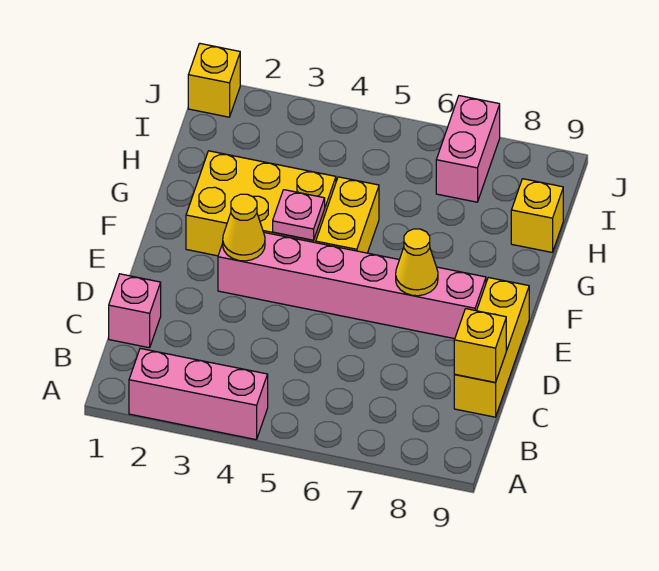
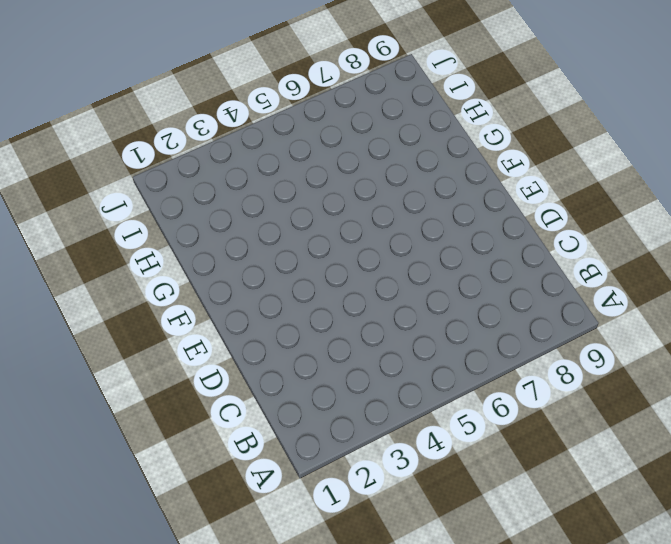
none -> pink 1x3 brick [129,348,268,440]
none -> pink 1x1 brick [109,274,161,348]
none -> yellow 1x3 brick [454,277,529,417]

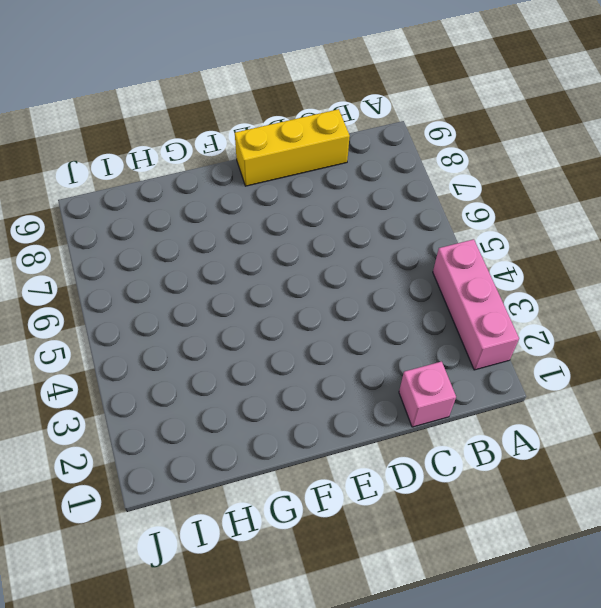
none -> pink 1x6 brick [218,233,486,339]
none -> yellow 2x3 brick [186,151,336,256]
none -> yellow 1x2 brick [316,177,379,253]

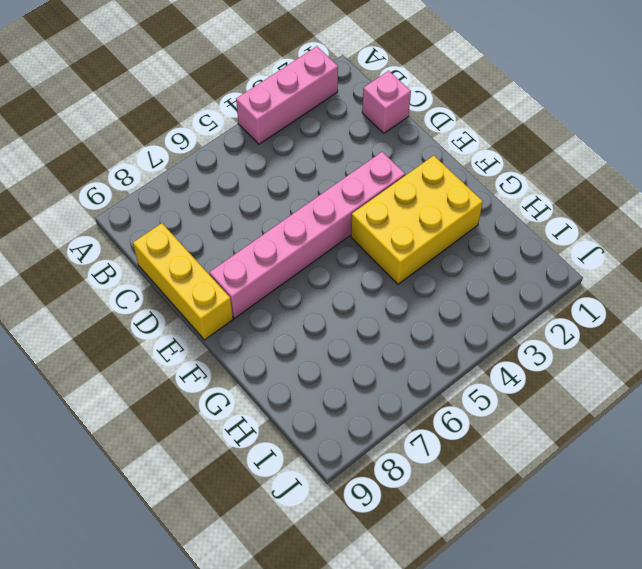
none -> yellow 1x2 brick [316,177,379,253]
none -> yellow 1x1 brick [511,179,563,252]
none -> pink 1x2 brick [436,96,500,202]

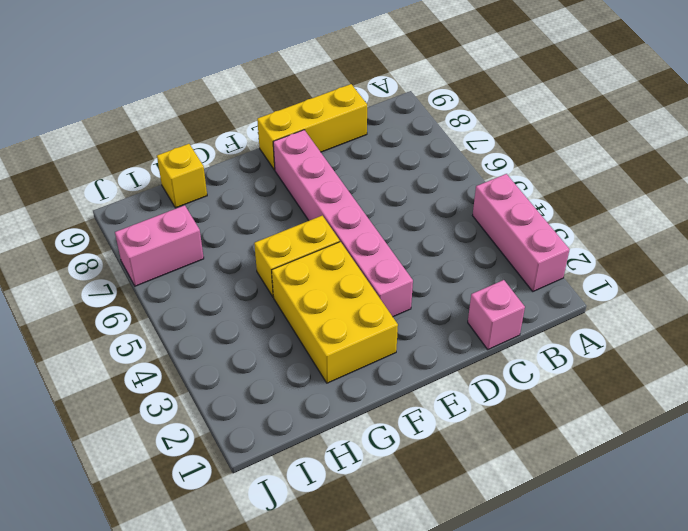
none -> yellow 1x1 brick [188,43,240,117]
none -> yellow 1x1 brick [454,309,506,383]
none -> yellow 1x1 cone [223,194,265,261]

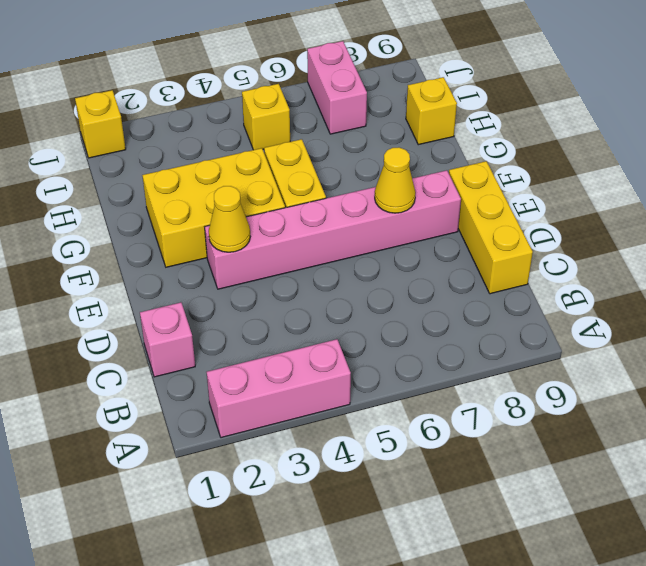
yellow 1x1 brick [242,84,290,150] -> yellow 1x1 brick moved to [454,309,506,383]
none -> pink 1x1 plate [273,190,325,240]

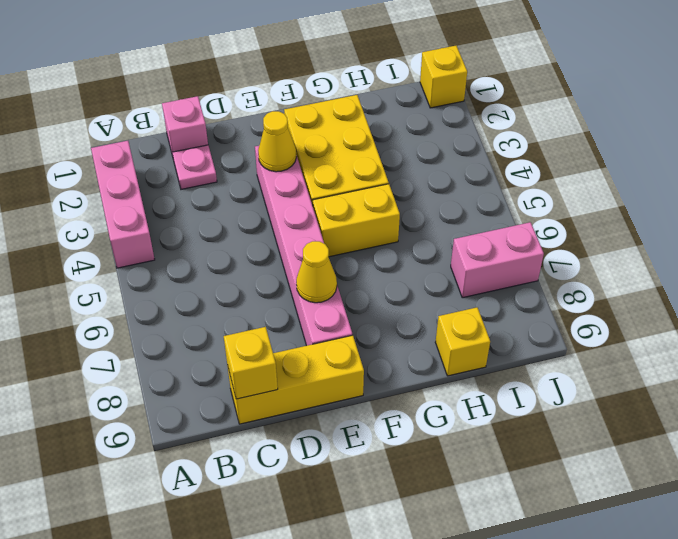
pink 1x1 plate [172,145,217,189] -> pink 1x1 plate moved to [273,190,325,240]

